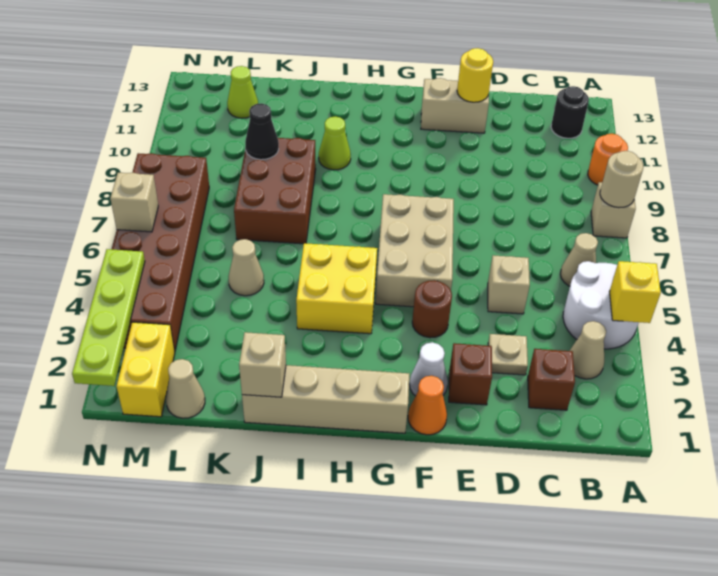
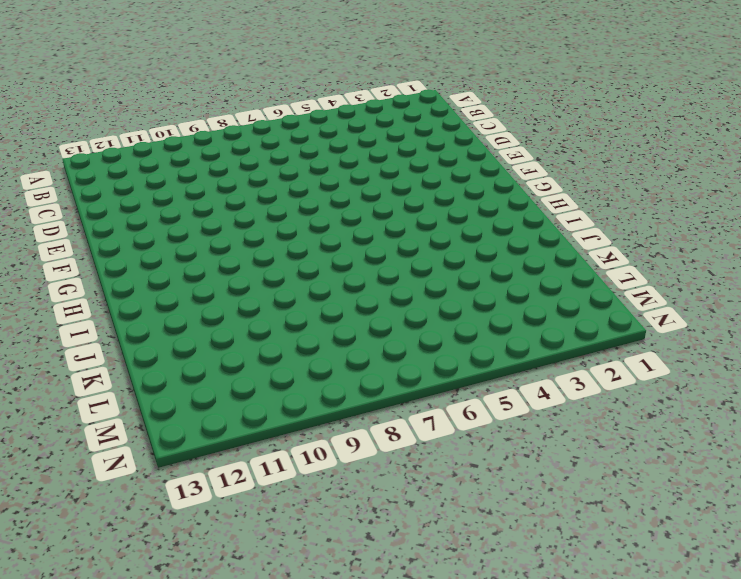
none -> white 2x2 round brick [563,261,639,349]
none -> tan 1x1 brick [591,182,636,238]
none -> orange 1x1 round brick [588,134,628,185]
none -> tan 1x1 cone [570,321,606,379]

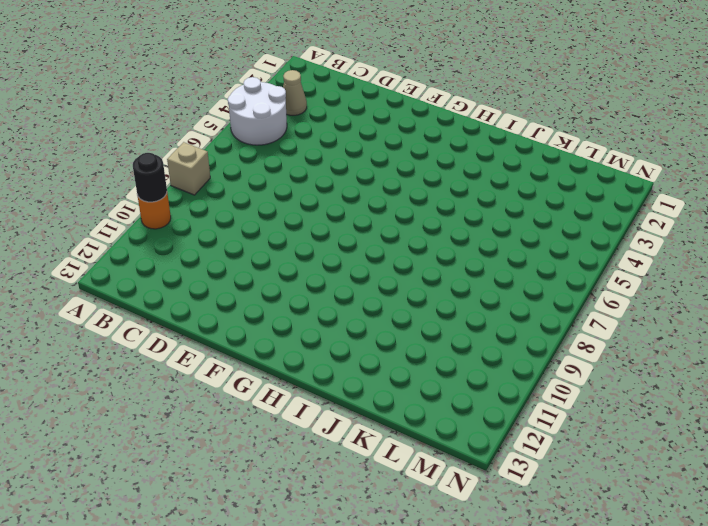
black 1x1 round brick [133,153,167,202] -> black 1x1 round brick moved to [551,86,589,138]
none -> tan 1x1 cone [560,233,598,286]
none -> brown 1x1 brick [528,349,575,410]
none -> tan 1x1 plate [488,334,528,375]
none -> tan 1x1 brick [488,255,530,314]

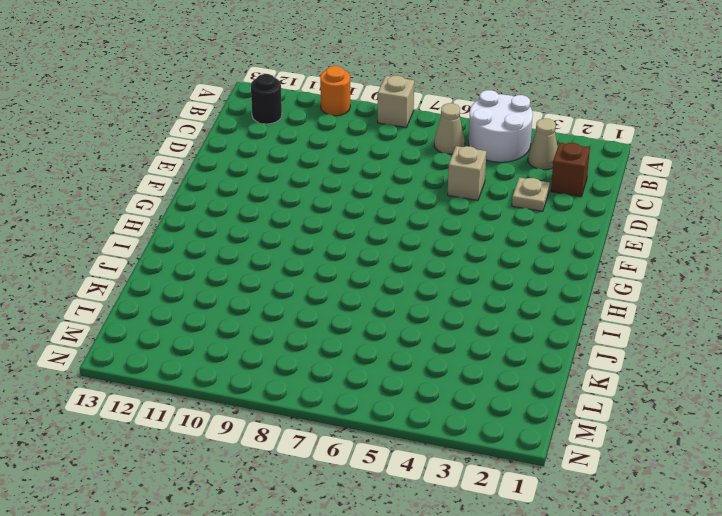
none -> brown 1x1 brick [449,343,492,405]
none -> tan 1x2 brick [421,78,489,133]
none -> orange 1x1 cone [408,376,447,435]
none -> white 1x1 cone [410,342,448,396]

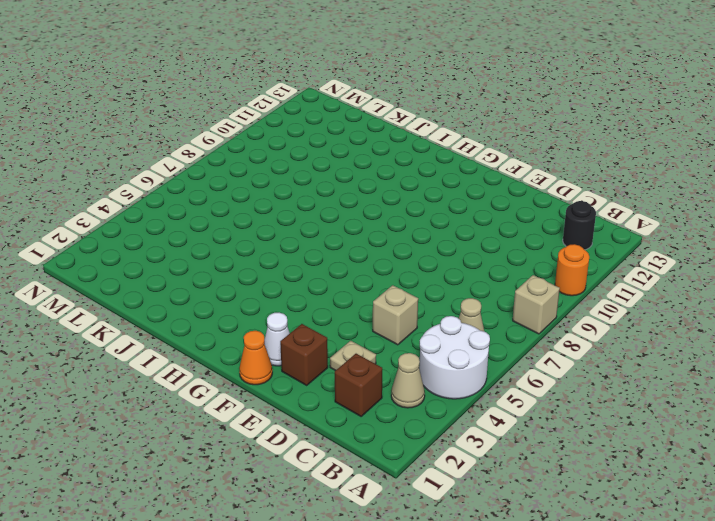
none -> tan 1x2 brick [421,78,489,133]
none -> brown 1x1 round brick [412,280,452,338]
none -> tan 2x3 brick [376,194,454,307]
none -> tan 1x4 brick [242,365,409,433]

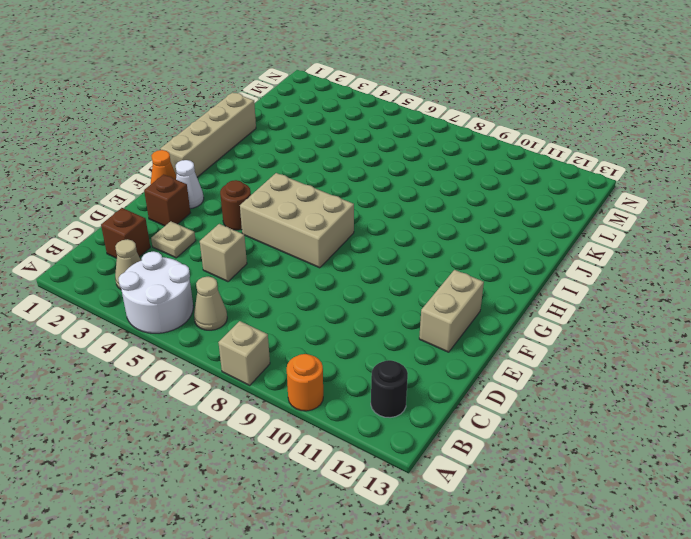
none -> yellow 2x2 brick [296,243,377,334]
none -> lime 1x1 cone [319,116,351,170]
none -> brown 2x3 brick [234,138,316,244]
none -> tan 1x1 cone [228,239,264,296]

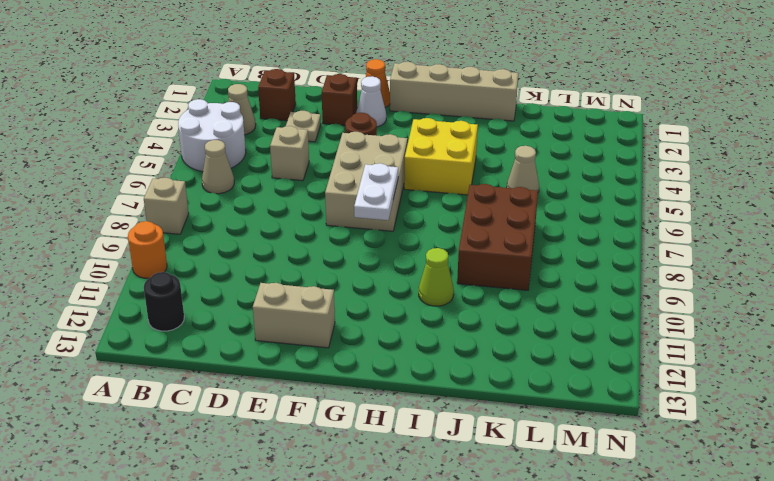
white 1x2 plate [354,163,398,220] -> none
none -> tan 1x1 cone [166,359,205,418]
none -> lime 1x1 cone [227,66,258,118]
none -> yellow 1x2 brick [117,322,175,417]
none -> brown 2x6 brick [112,153,209,351]

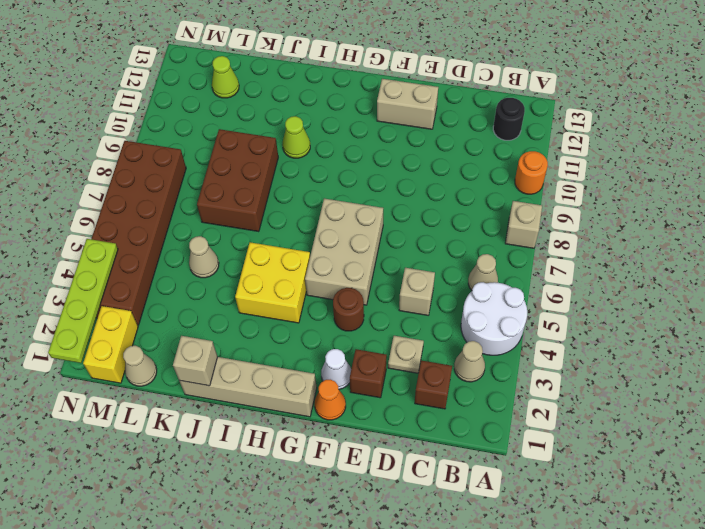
none -> yellow 1x1 brick [609,261,661,323]
none -> tan 1x1 round brick [600,151,643,208]
none -> yellow 1x1 round brick [457,48,493,102]
none -> black 1x1 cone [245,103,279,160]

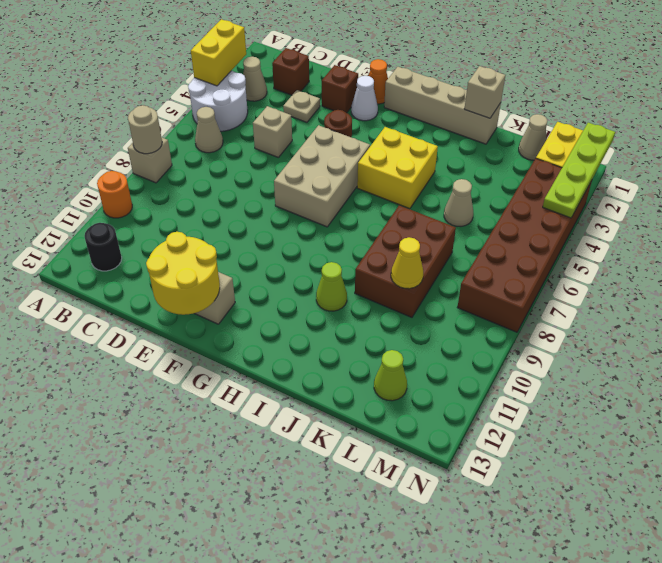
yellow 1x2 brick [191,19,246,86] -> yellow 1x1 brick [609,261,661,323]
yellow 2x2 round brick [146,232,220,315] -> yellow 1x1 round brick [457,48,493,102]
yellow 1x1 cone [391,237,423,289] -> black 1x1 cone [245,103,279,160]
none -> tan 1x1 brick [110,173,158,232]

